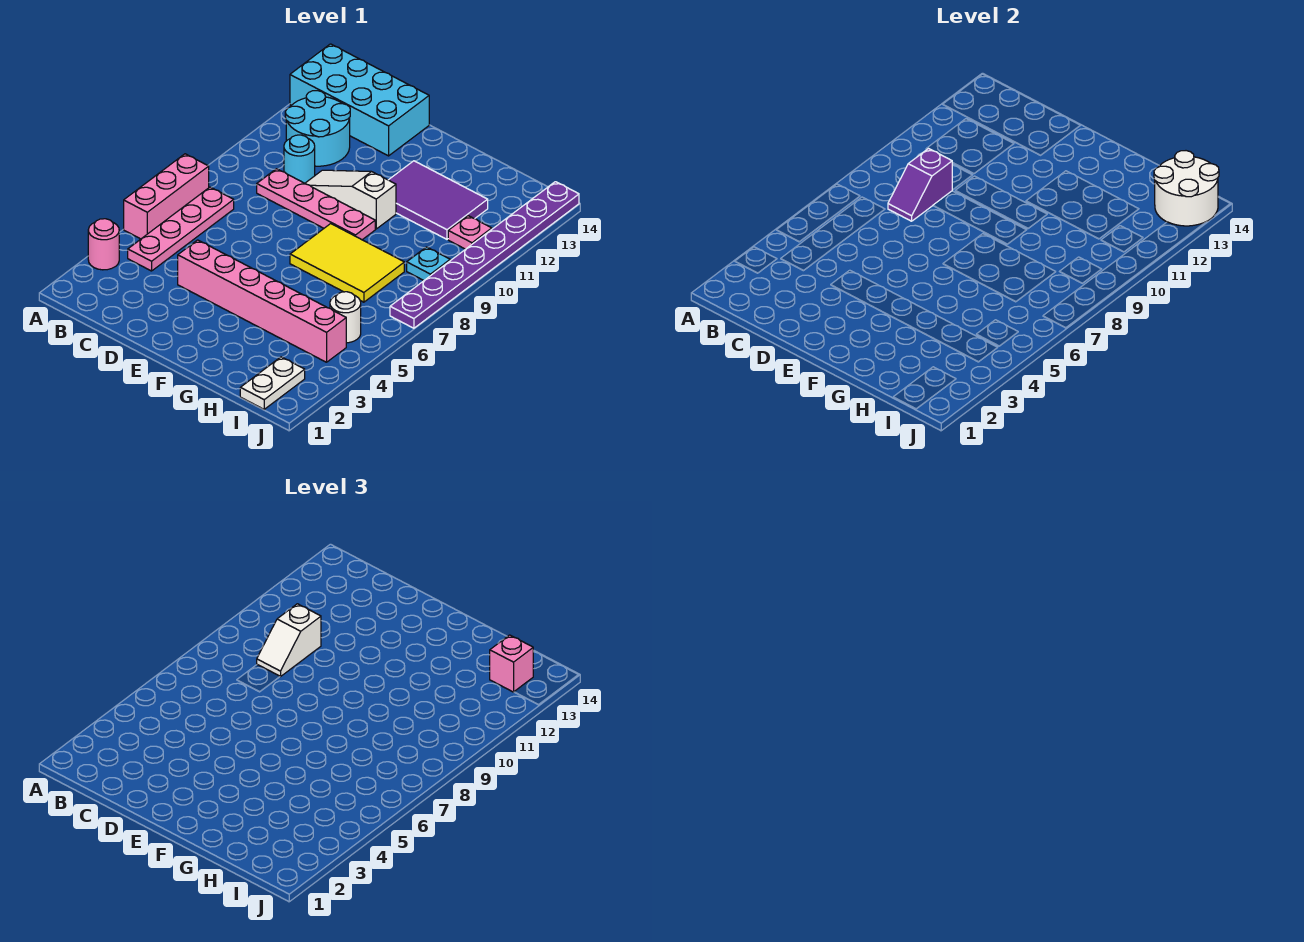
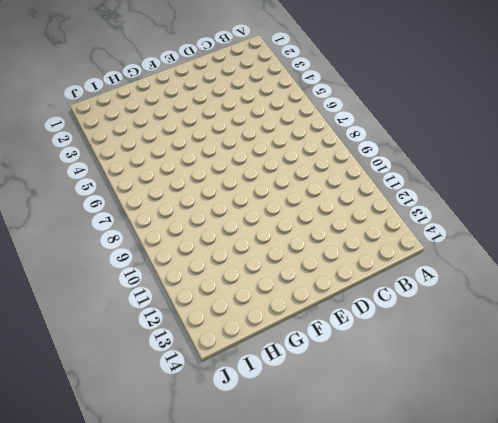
none -> pink 1x1 round brick [88,219,119,270]
none -> pink 1x3 brick [124,154,209,239]
none -> cyan 2x4 brick [290,44,429,156]

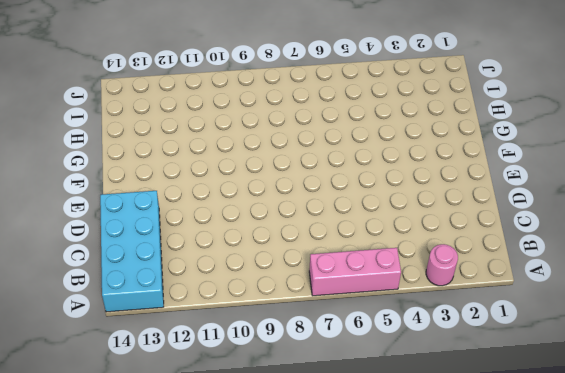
none -> pink 1x4 plate [128,187,234,271]
none -> cyan 2x2 round brick [285,91,350,166]
none -> pink 1x4 plate [257,169,375,240]

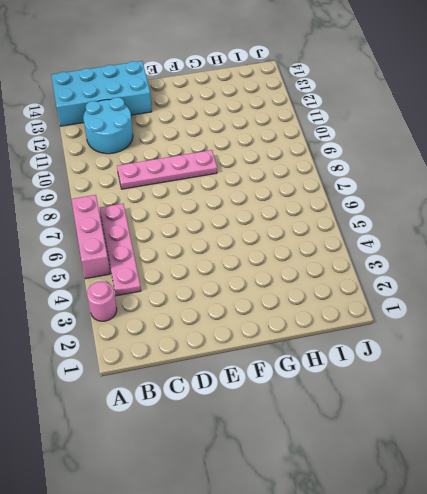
none -> cyan 1x1 round brick [284,135,315,183]
none -> pink 1x6 brick [178,240,346,362]
none -> white 1x3 slope [305,170,396,229]

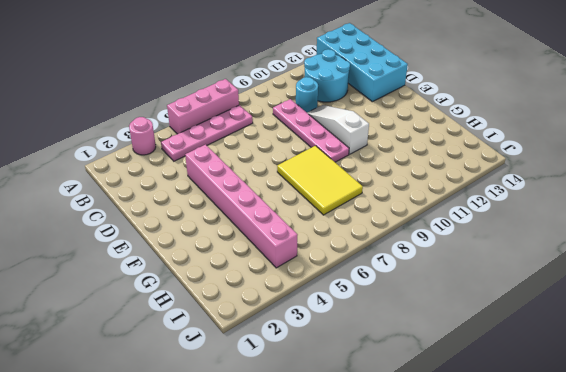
none -> purple 2x3 tile [389,161,488,239]
none -> white 1x2 plate [240,357,305,409]
none -> white 1x1 round brick [330,292,361,343]

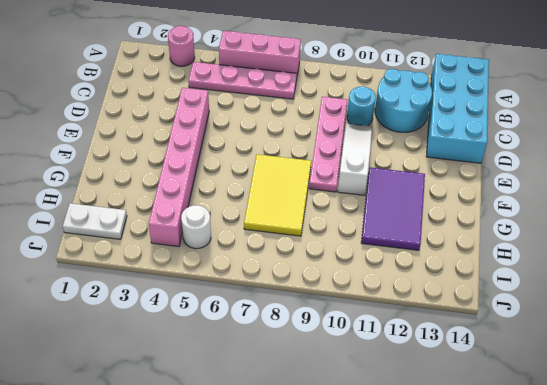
none -> cyan 1x1 plate [407,247,450,280]
none -> pink 1x1 plate [448,216,492,249]
none -> purple 1x8 plate [390,182,579,328]

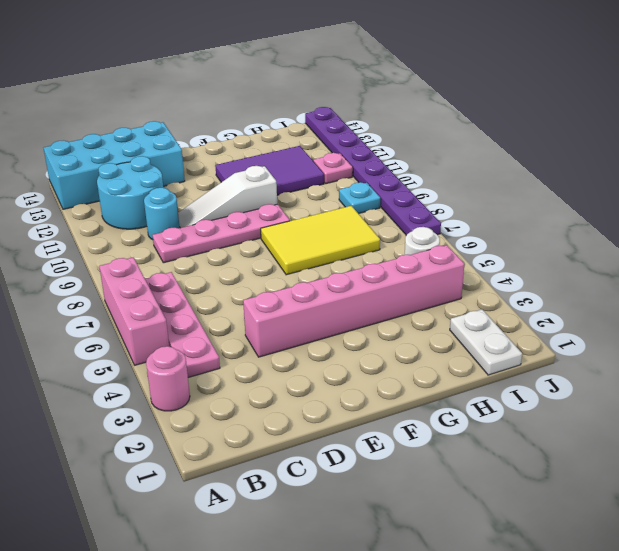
none -> purple 1x2 slope [888,149,952,221]
none -> white 2x2 round brick [1154,151,1219,226]
none -> white 1x2 slope [257,604,321,677]

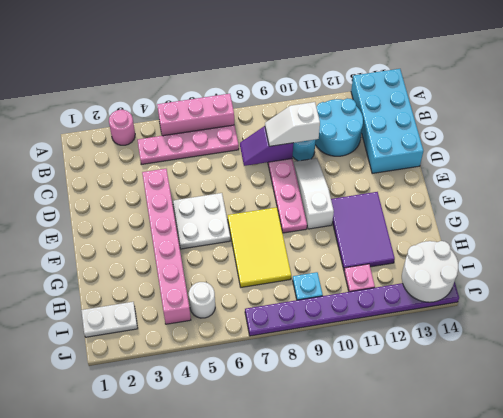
white 2x2 plate [173,193,230,249] -> none
none -> pink 1x1 brick [490,635,533,692]

